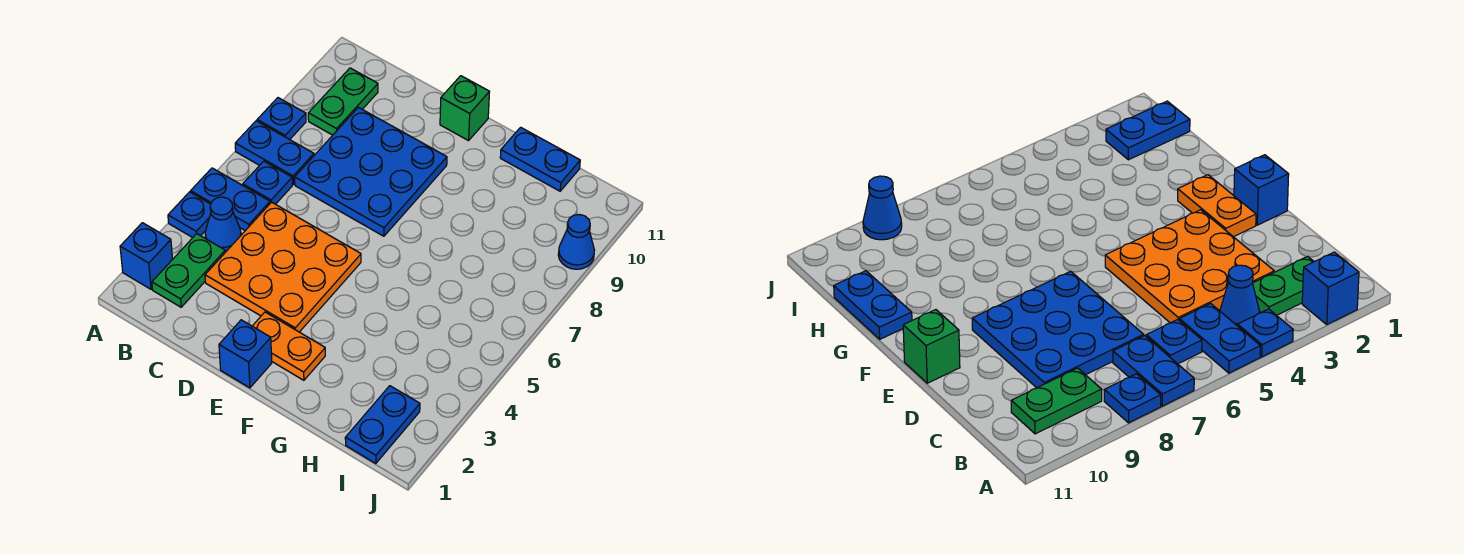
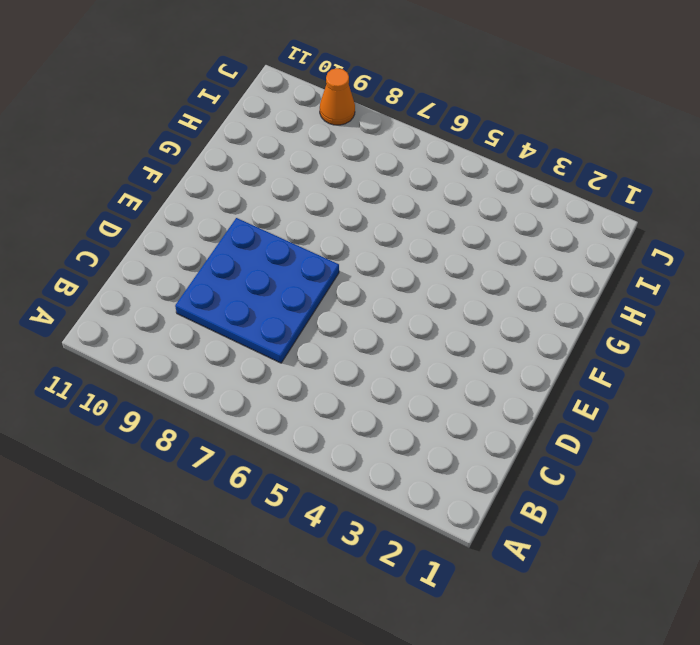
orange 1x1 cone [320,68,355,125] -> blue 1x1 cone [558,215,594,269]
none -> blue 1x1 brick [120,223,173,289]
none -> blue 1x1 plate [168,192,211,238]
none -> blue 1x2 plate [191,168,270,231]

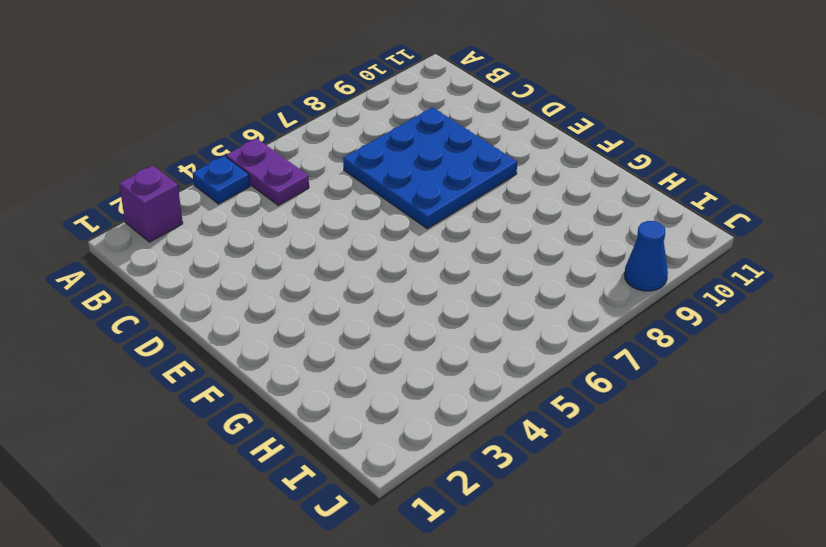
purple 1x1 brick [119,166,183,242] -> blue 1x1 brick [120,223,173,289]
purple 1x2 plate [226,138,309,205] -> blue 1x2 plate [191,168,270,231]
none -> blue 1x2 plate [235,121,314,184]
none -> blue 1x1 plate [257,98,306,140]
none -> green 1x2 plate [152,234,225,307]

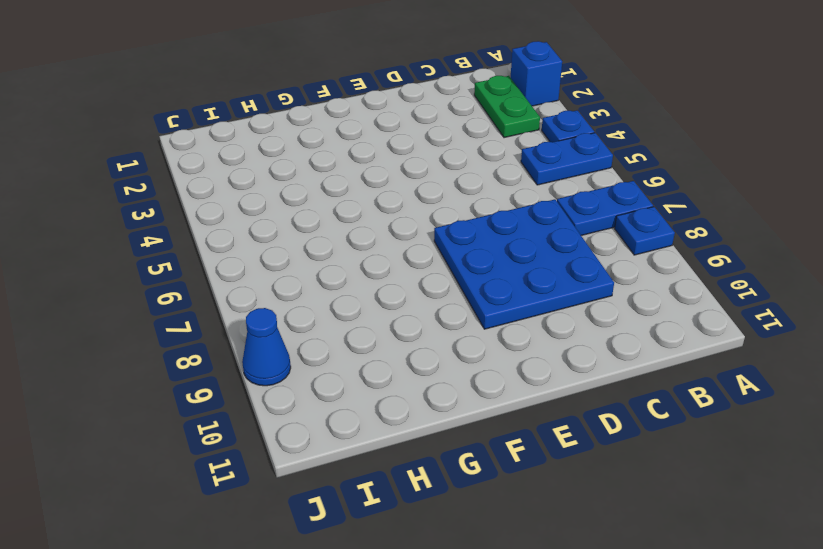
none -> blue 1x1 cone [205,197,241,252]
none -> blue 1x1 plate [243,161,292,204]
none -> green 1x2 plate [308,68,378,135]

